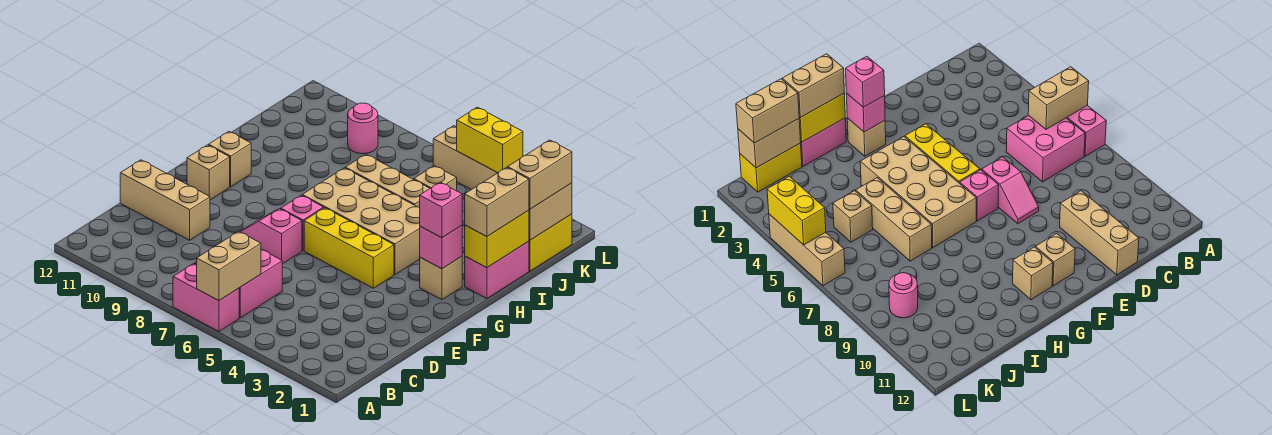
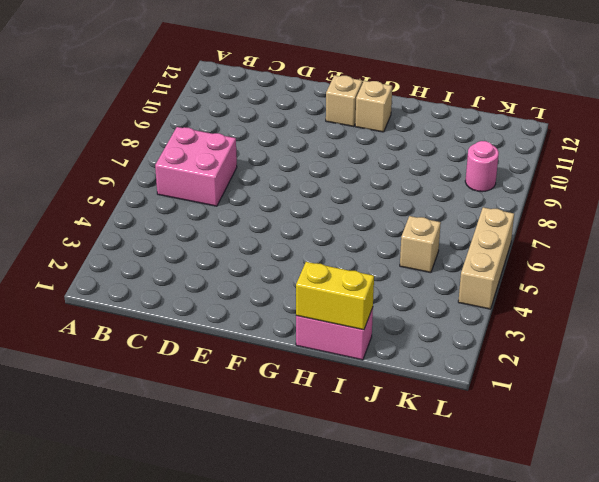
none -> pink 1x2 brick [173,264,239,332]
none -> tan 1x3 brick [120,160,210,240]
none -> pink 1x2 slope [240,209,302,264]

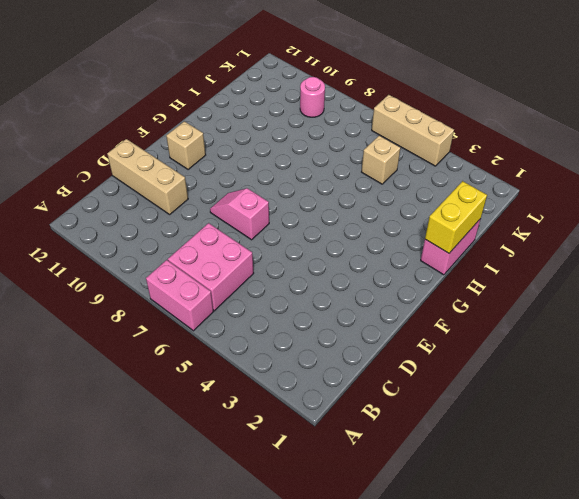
none -> yellow 1x3 brick [304,208,394,288]
none -> pink 1x1 brick [281,195,324,251]
none -> tan 1x1 brick [420,256,462,300]

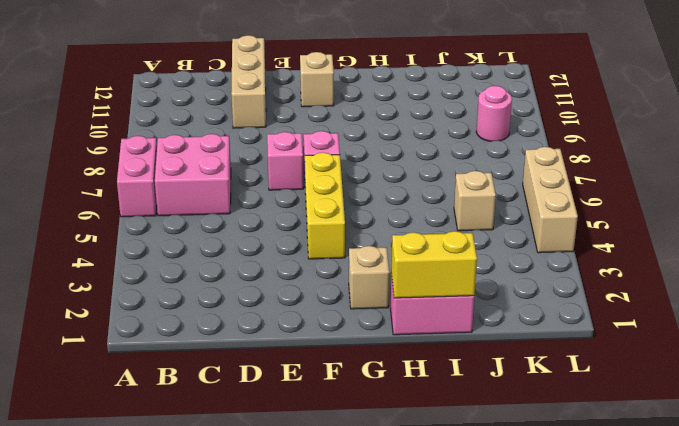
none -> tan 2x4 brick [302,168,420,275]
none -> tan 1x1 brick [208,132,251,187]
none -> tan 1x3 brick [345,154,430,208]

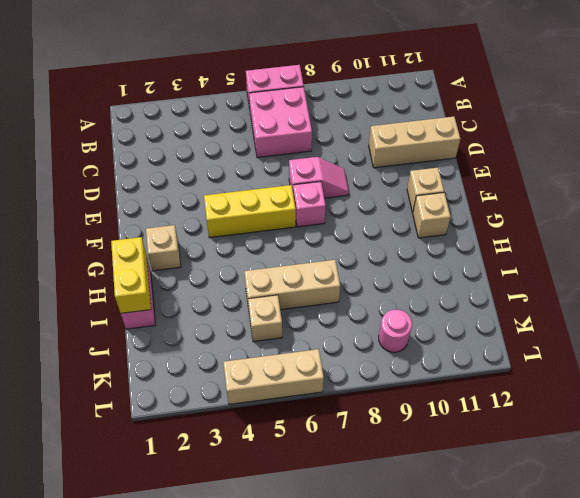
none -> tan 2x4 brick [302,168,420,275]
none -> yellow 1x2 brick [529,214,572,271]
none -> tan 1x2 brick [197,231,261,301]

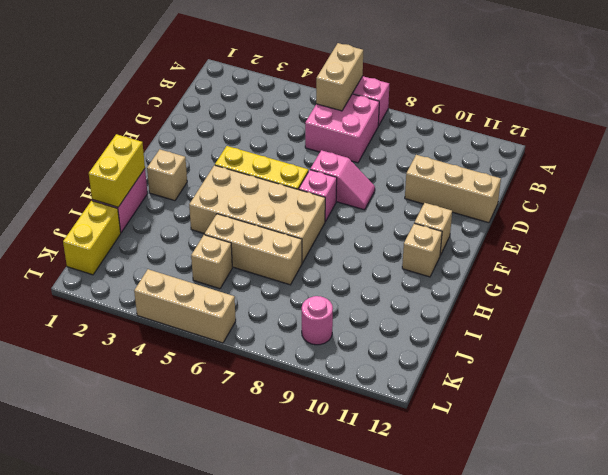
none -> pink 1x1 brick [420,225,462,269]
none -> tan 1x2 brick [529,183,572,240]
none -> yellow 1x2 brick [457,107,523,173]

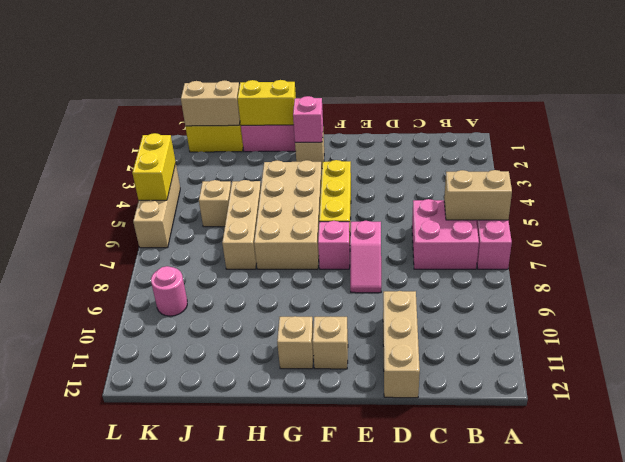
none -> pink 1x1 brick [420,182,462,238]
none -> tan 1x2 brick [465,167,529,237]
none -> tan 1x2 brick [508,140,572,209]

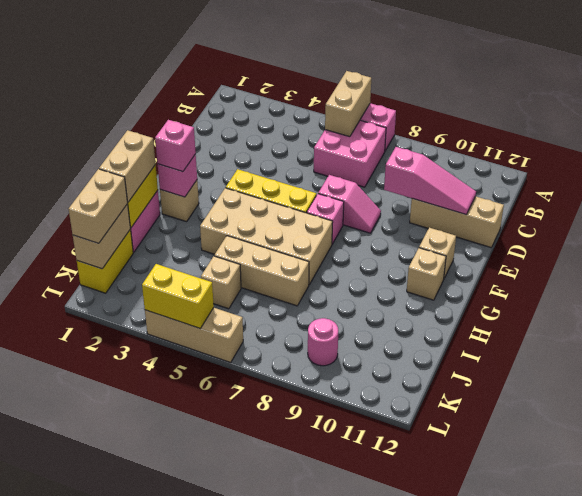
pink 1x3 slope [384,147,476,214] -> none

